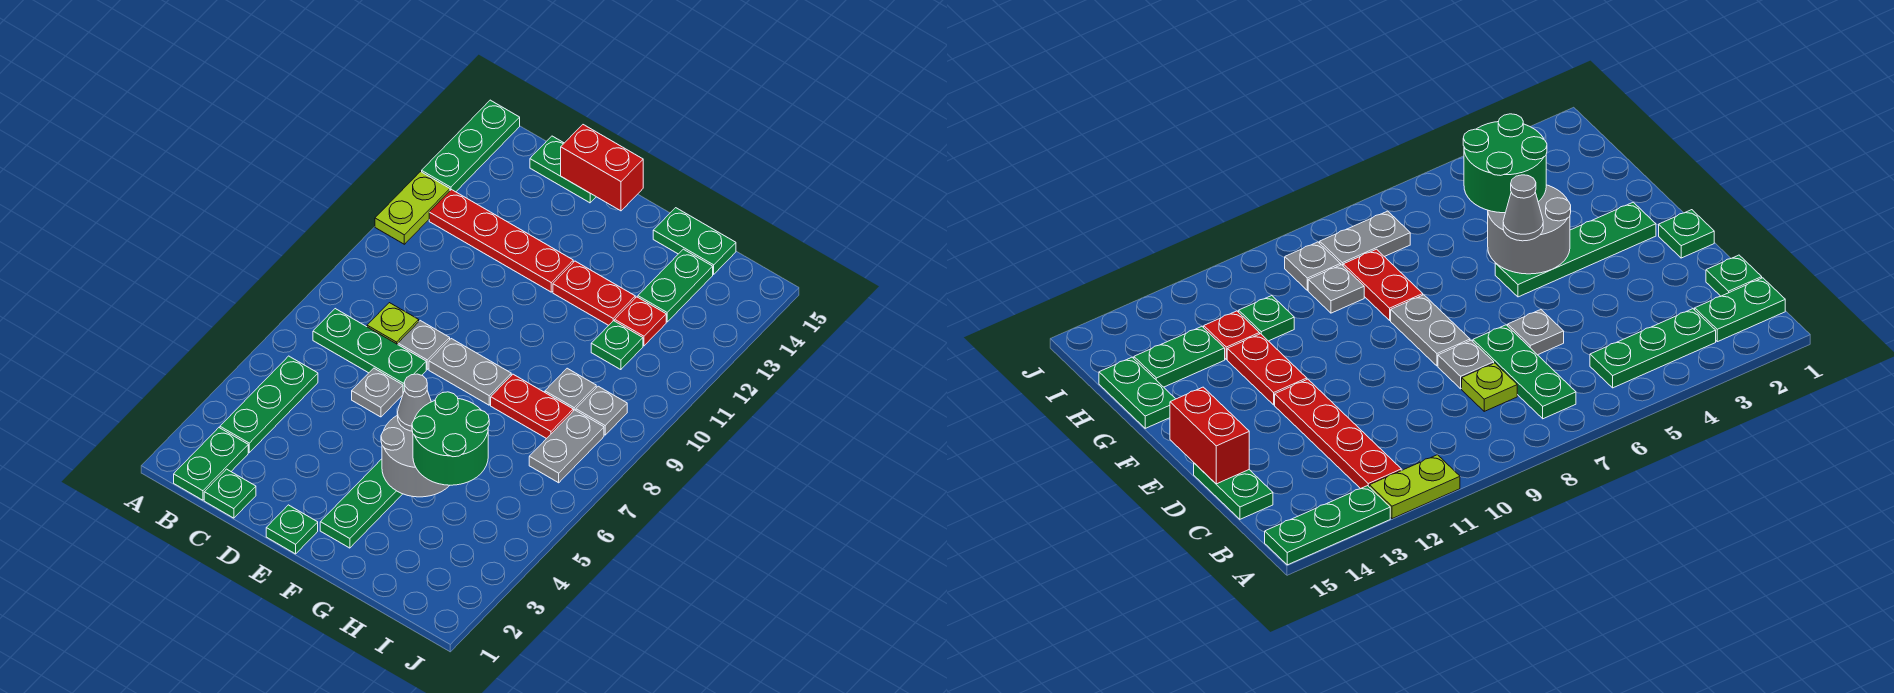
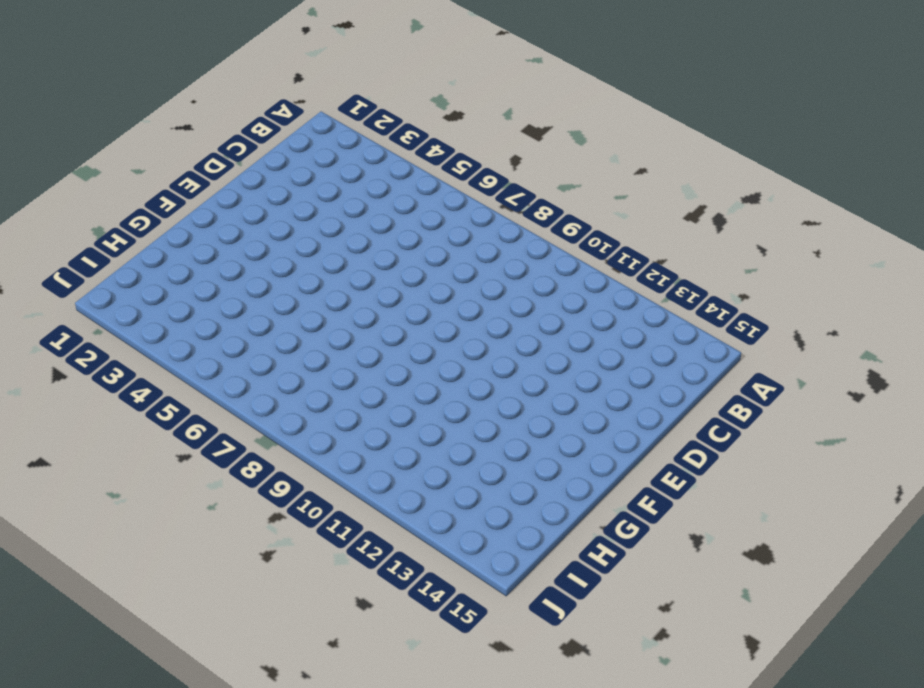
none -> lime 1x2 plate [375,172,450,244]
none -> green 1x3 plate [422,100,520,192]
none -> green 1x2 plate [174,428,248,500]

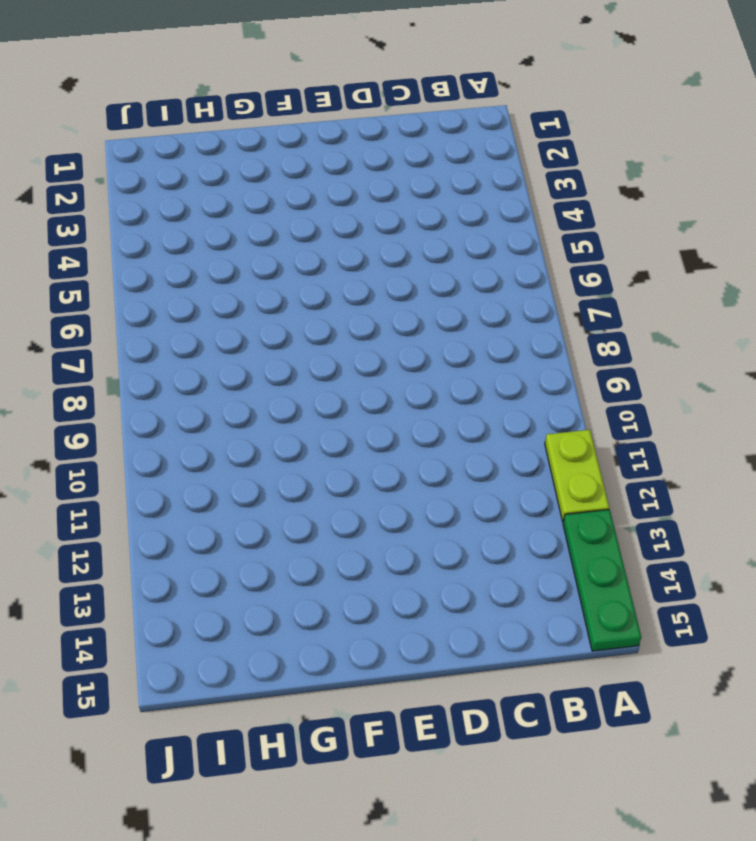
none -> green 1x2 plate [174,428,248,500]
none -> green 1x3 plate [220,356,318,452]
none -> green 1x3 plate [313,309,426,393]

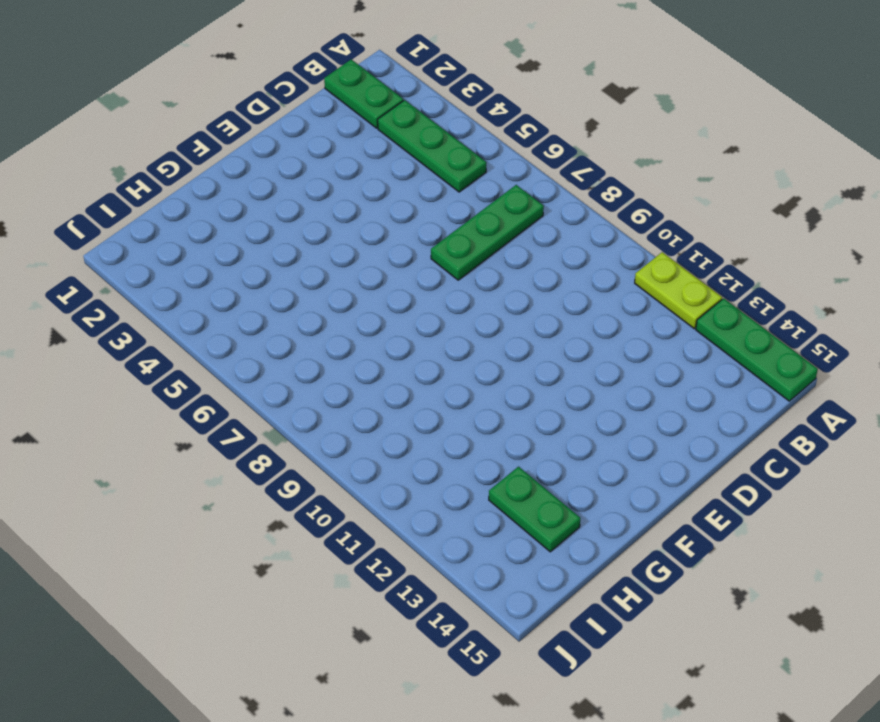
none -> red 1x4 plate [429,190,573,292]
none -> green 1x1 plate [204,469,256,518]
none -> lime 1x1 plate [367,303,419,345]

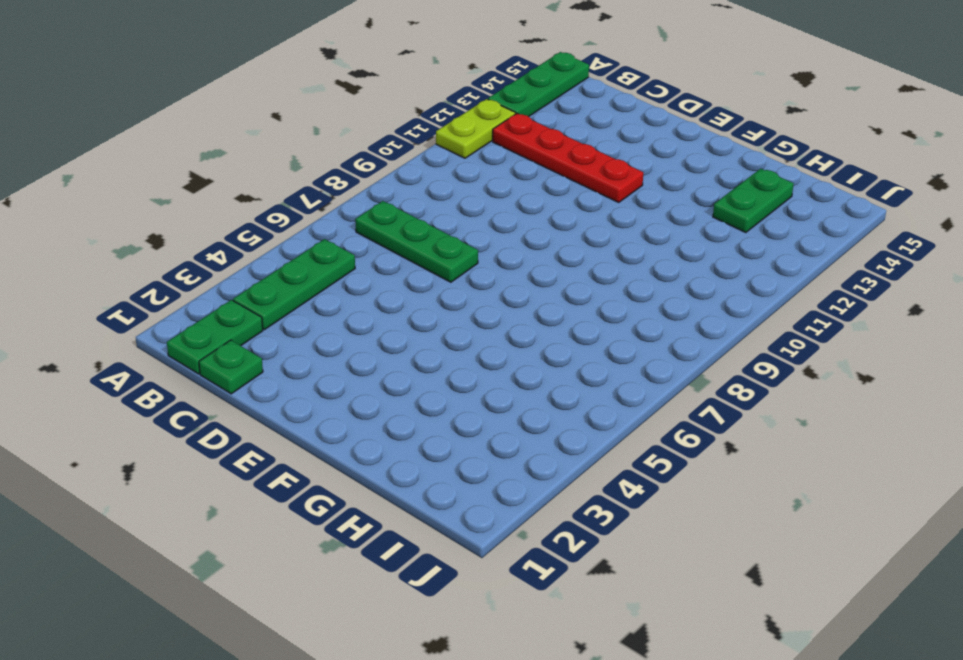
none -> lime 1x1 plate [367,303,419,345]
none -> green 1x2 plate [530,136,596,203]
none -> grey 1x1 plate [352,368,403,417]

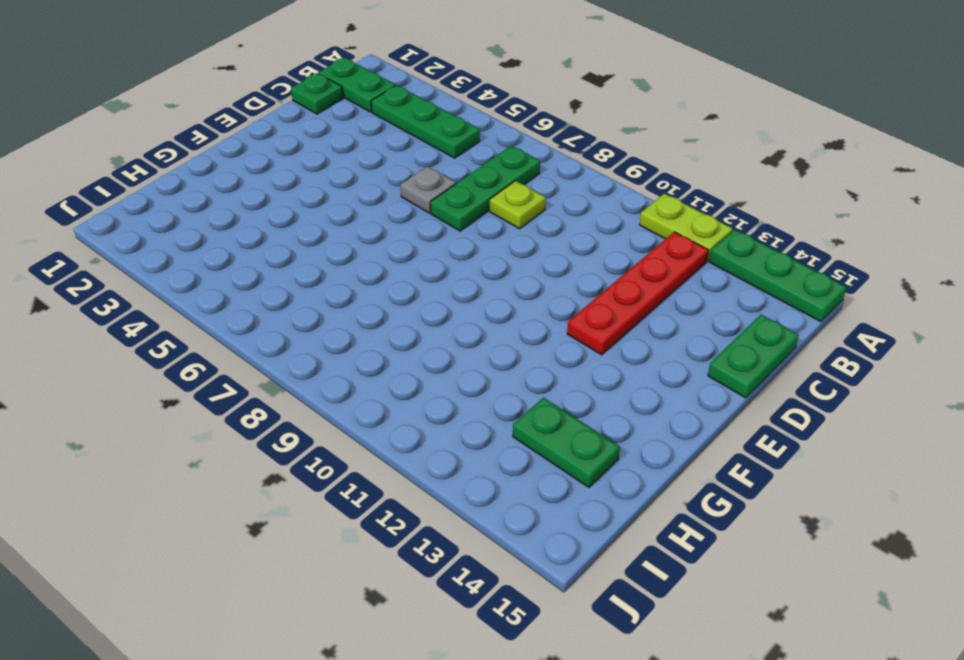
none -> grey 1x1 plate [398,321,450,369]
none -> green 1x1 plate [266,505,318,554]
none -> grey 1x2 plate [429,339,511,405]

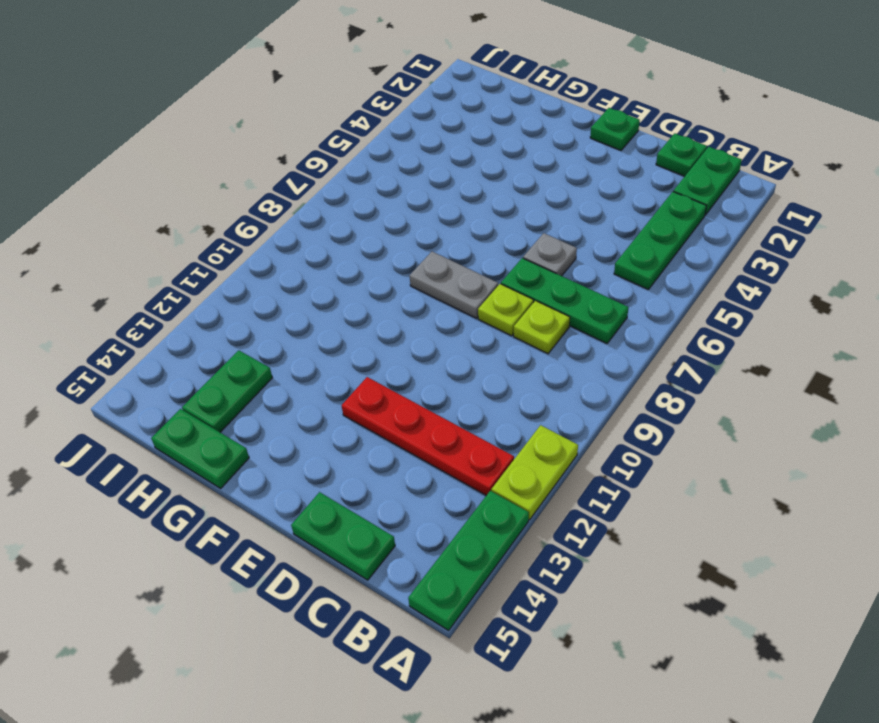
lime 1x1 plate [478,284,534,336] -> grey 1x1 plate [398,321,450,369]
none -> green 1x4 plate [320,459,402,548]
none -> red 1x2 plate [553,261,635,325]
none -> red 1x2 plate [491,374,573,439]

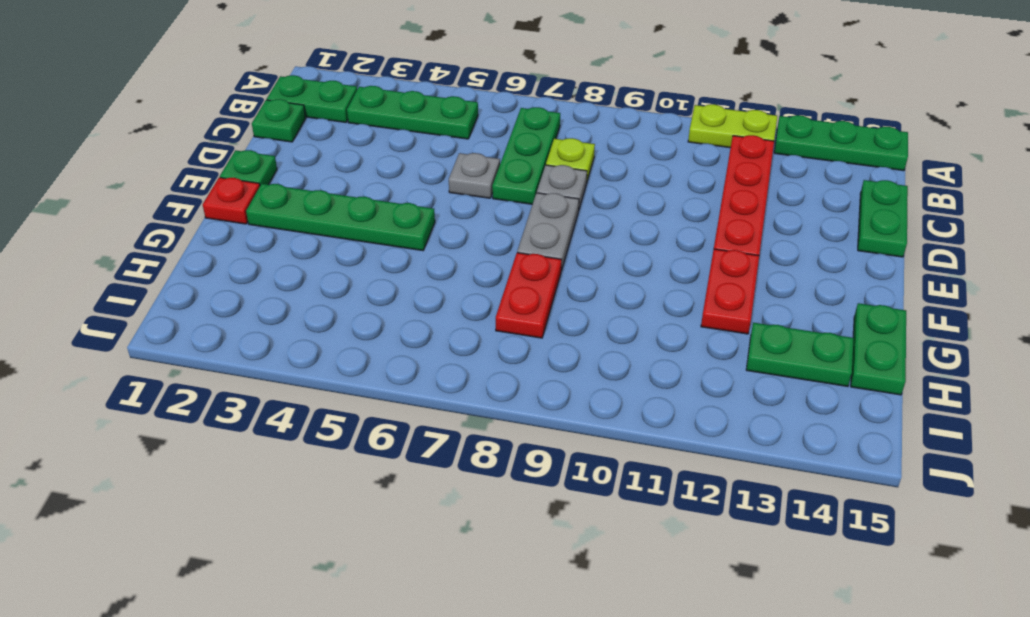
red 1x1 plate [203,178,260,224] -> red 1x1 plate moved to [615,297,666,346]
none -> grey 1x1 plate [545,368,596,411]
none -> green 1x1 plate [591,321,643,370]
none -> grey 1x2 plate [529,410,604,483]

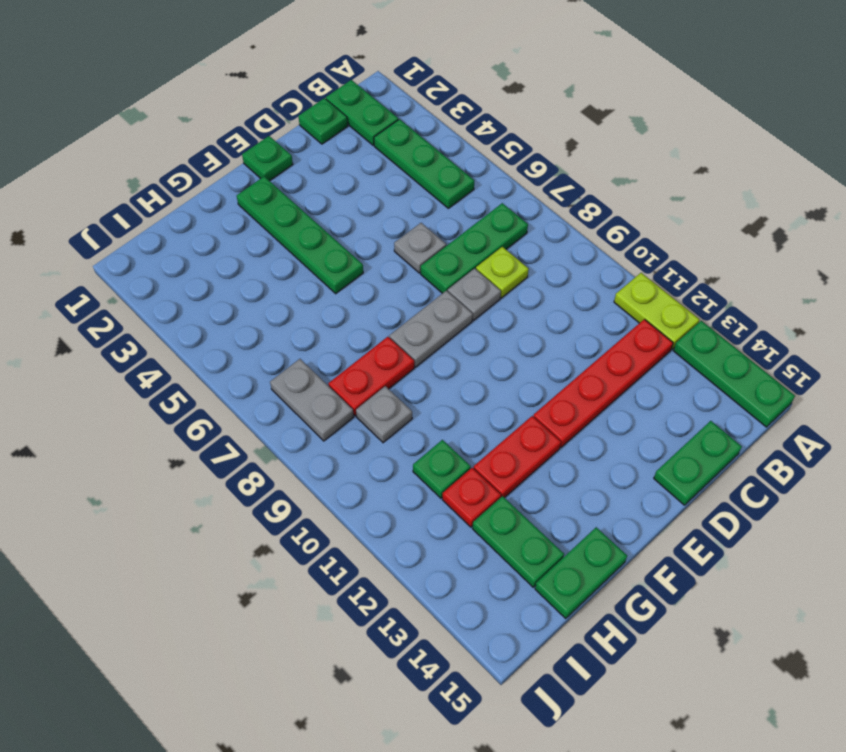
none -> grey 1x1 plate [576,386,627,435]
none -> red 1x2 brick [561,125,643,211]
none -> grey 2x2 round brick [381,415,450,497]

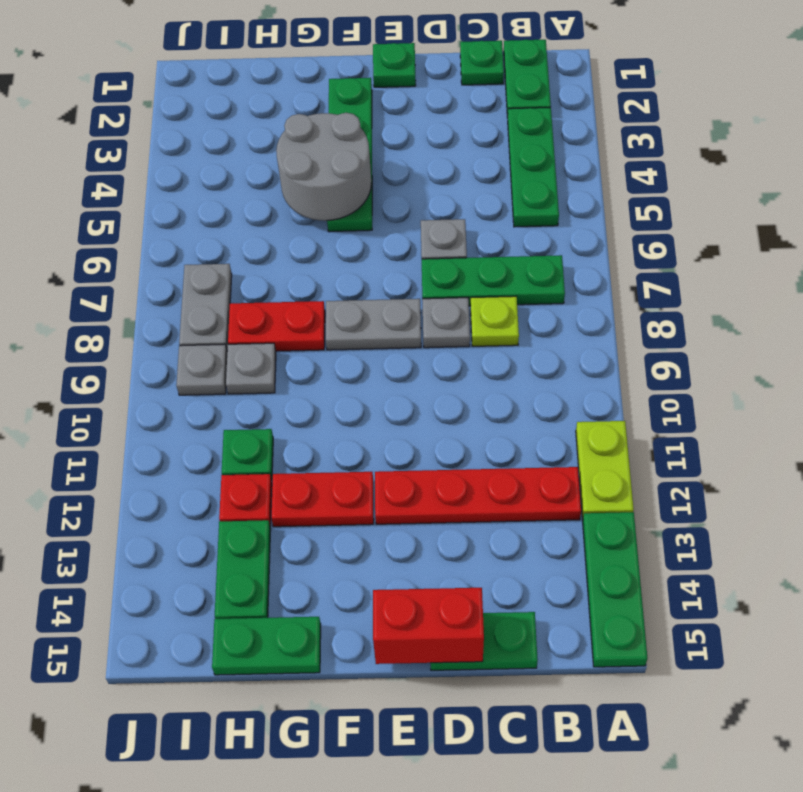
none -> grey 1x1 cone [398,374,431,431]
none -> green 2x2 round brick [412,392,489,485]

